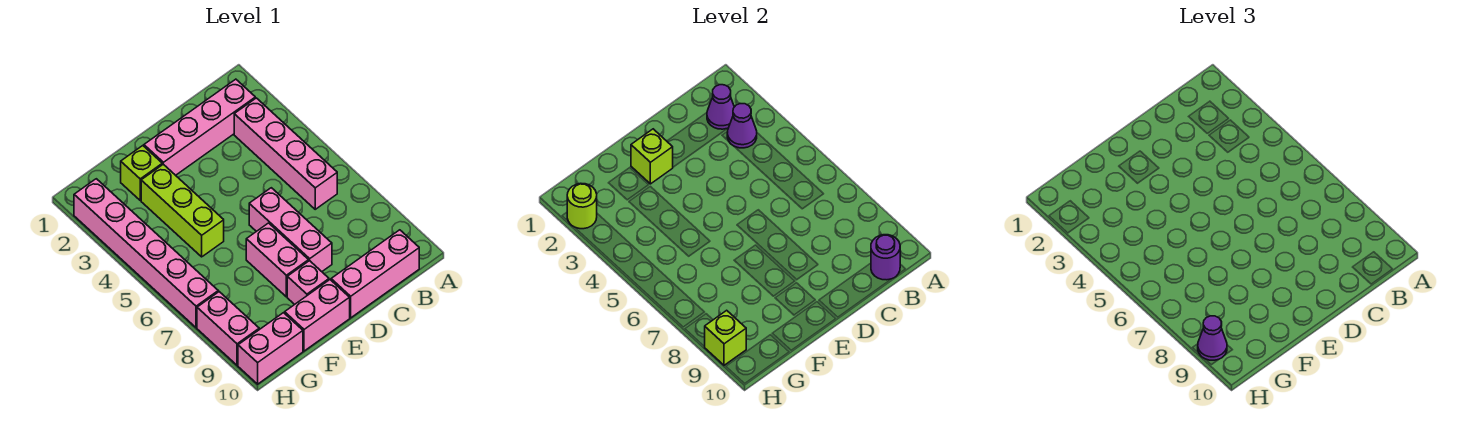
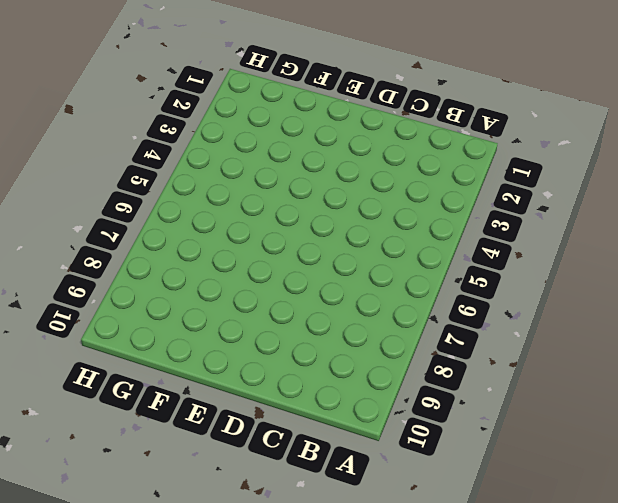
none -> pink 1x4 brick [144,79,255,175]
none -> pink 1x4 brick [234,98,337,209]
none -> pink 1x3 brick [331,230,419,318]

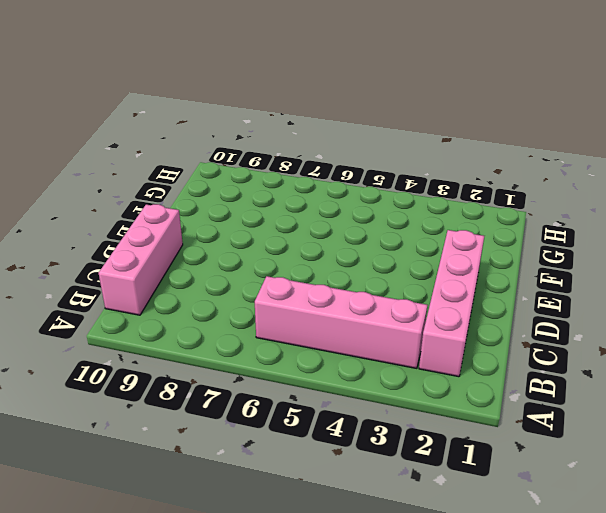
none -> pink 1x3 brick [249,188,332,272]
none -> pink 1x2 brick [246,223,309,297]
none -> pink 1x1 brick [287,261,329,304]

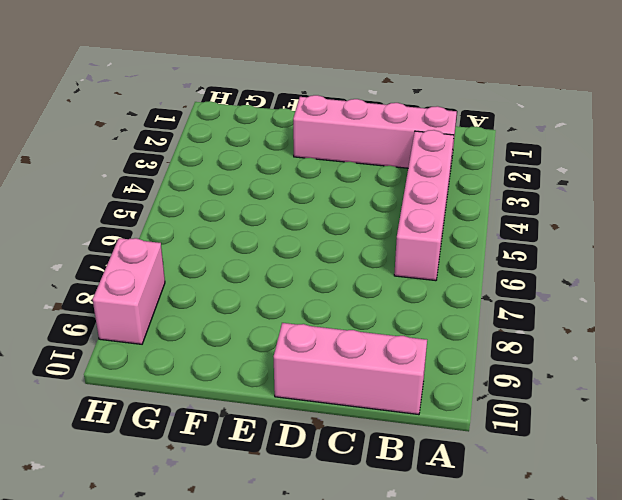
none -> pink 1x3 brick [249,188,332,272]
none -> pink 1x2 brick [246,223,309,297]
none -> pink 1x1 brick [287,261,329,304]

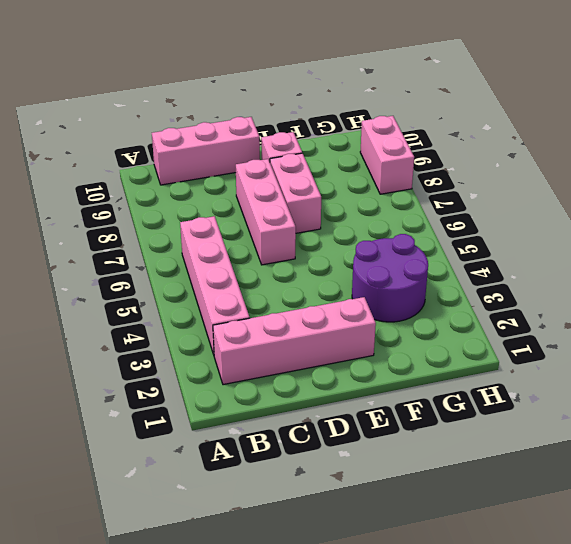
purple 2x2 round brick [352,234,428,322] -> lime 1x3 brick [141,164,224,257]
none -> pink 1x2 brick [285,280,350,351]
none -> lime 1x1 brick [121,146,162,200]
none -> pink 1x2 brick [238,313,303,384]

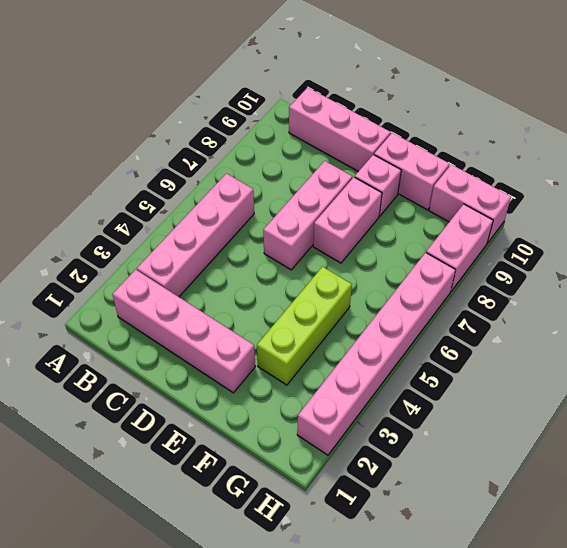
none -> lime 1x1 brick [121,146,162,200]
none -> purple 1x1 cone [707,85,734,129]
none -> purple 1x1 cone [727,104,757,148]

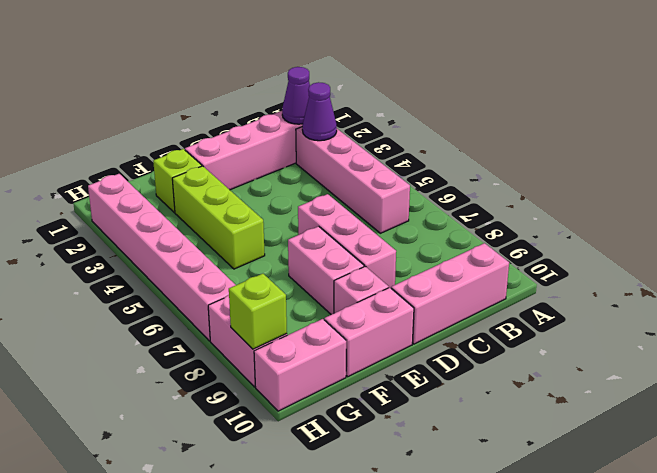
none -> purple 1x1 round brick [871,235,900,280]
none -> lime 1x1 brick [631,129,673,184]
none -> lime 1x1 round brick [567,183,597,229]

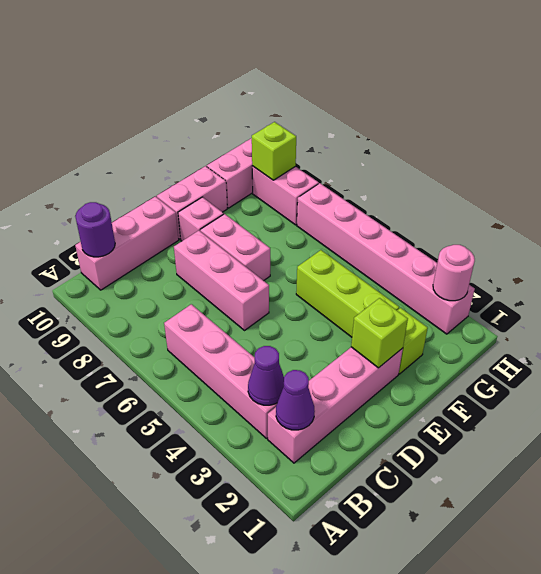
pink 1x1 round brick [433,245,475,301] -> lime 1x1 round brick [567,183,597,229]
none -> purple 1x1 cone [1198,316,1227,360]

